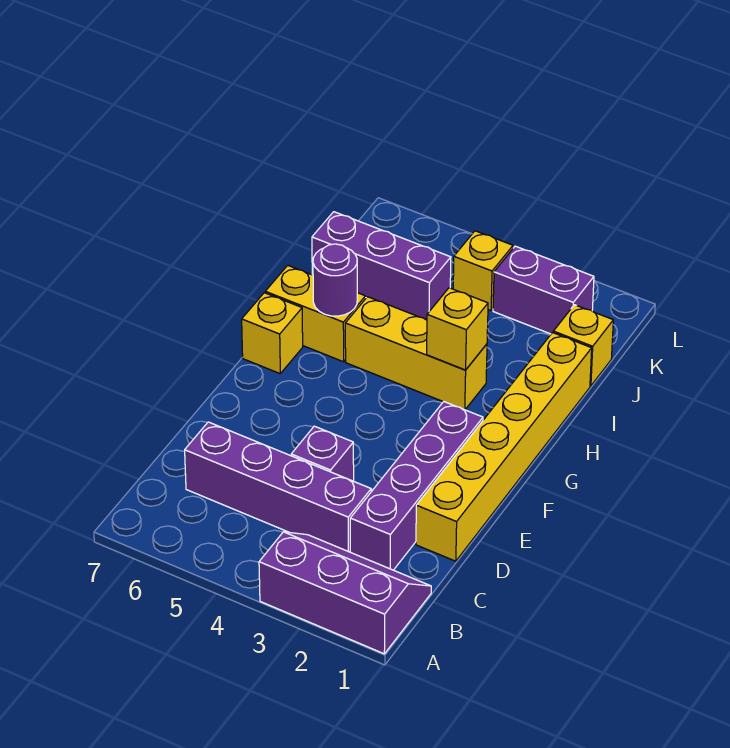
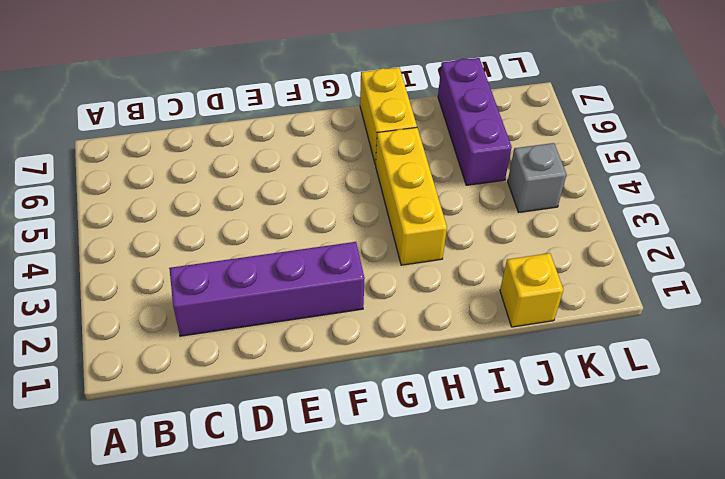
grey 1x1 brick [508,143,566,212] -> yellow 1x1 brick [453,231,513,311]
none -> purple 2x3 slope [259,532,431,654]
none -> purple 1x4 brick [185,422,371,552]
none -> yellow 1x6 brick [416,333,592,561]

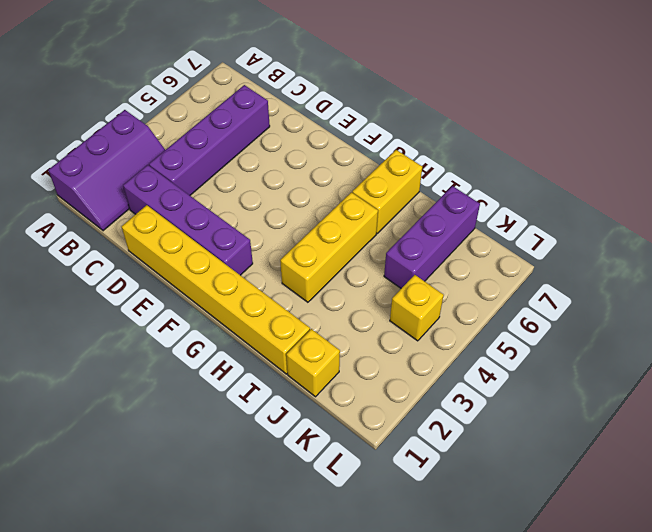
none -> purple 1x1 brick [291,426,354,481]
none -> yellow 1x1 brick [242,293,303,373]
none -> purple 1x2 brick [493,246,594,334]

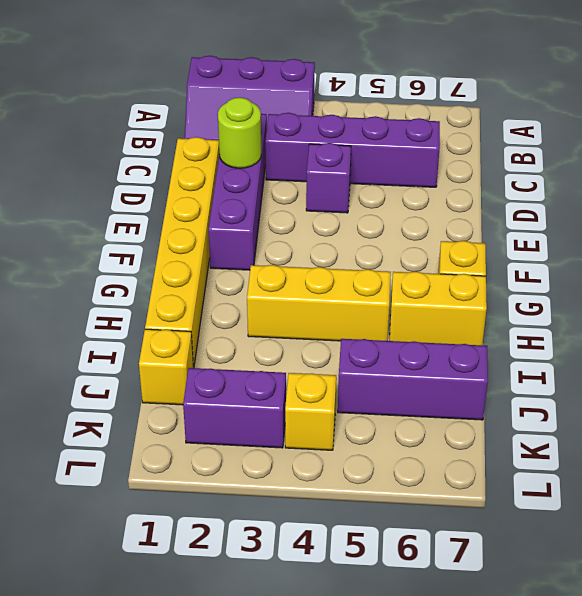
lime 1x1 round brick [218,97,261,168] -> none
none -> yellow 1x1 brick [427,288,488,370]
none -> purple 1x1 round brick [313,244,357,316]

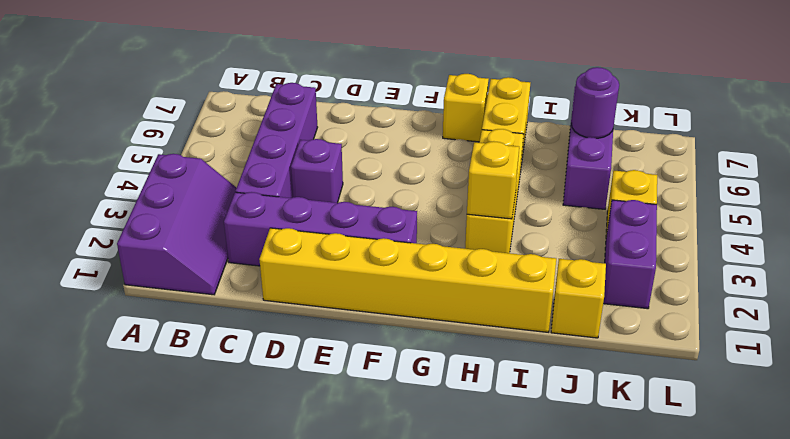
purple 1x1 round brick [571,67,619,138] -> purple 1x1 round brick moved to [313,244,357,316]

